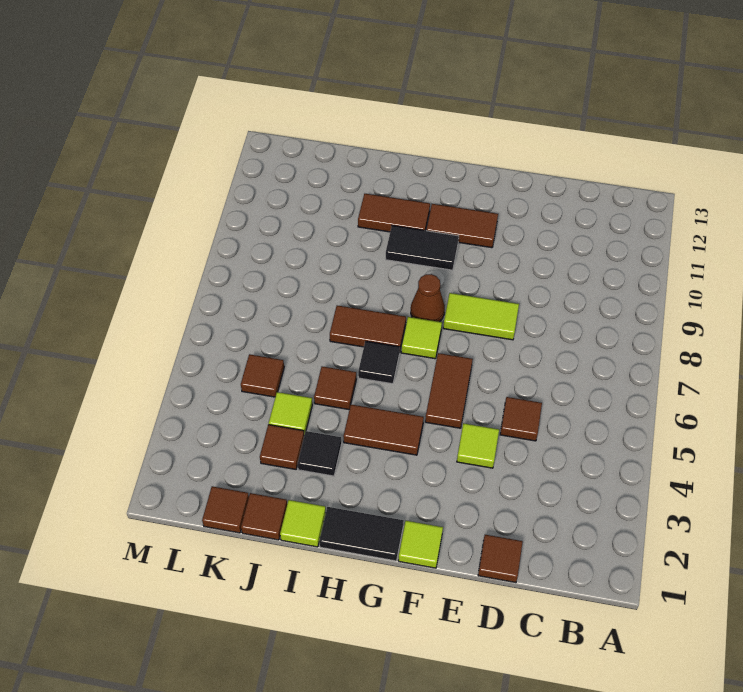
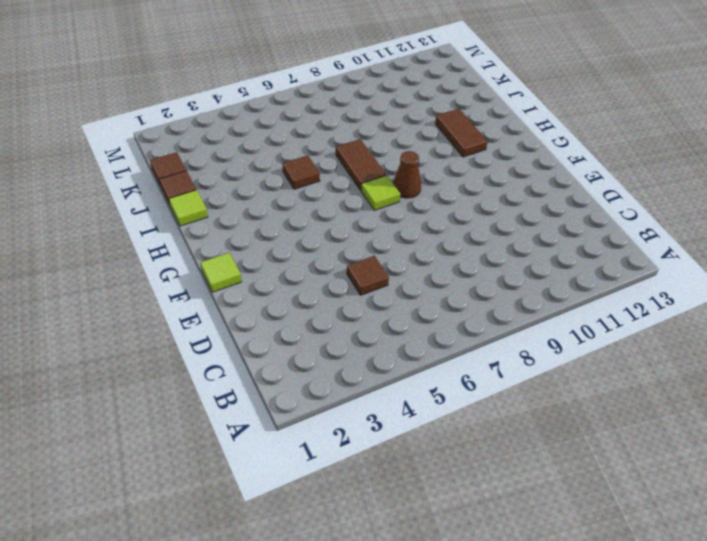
none -> brown 1x1 tile [478,535,523,583]
none -> lime 1x1 tile [457,423,499,468]
none -> lime 1x2 tile [443,293,519,340]

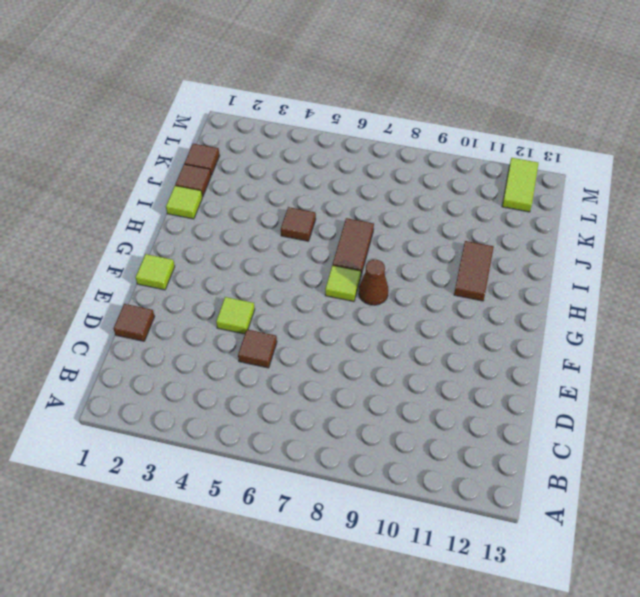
lime 1x2 tile [502,158,538,212] -> lime 1x2 tile moved to [443,293,519,340]
none -> brown 1x2 tile [425,353,473,428]
none -> brown 1x2 tile [426,204,498,248]
none -> black 1x2 tile [319,507,404,561]

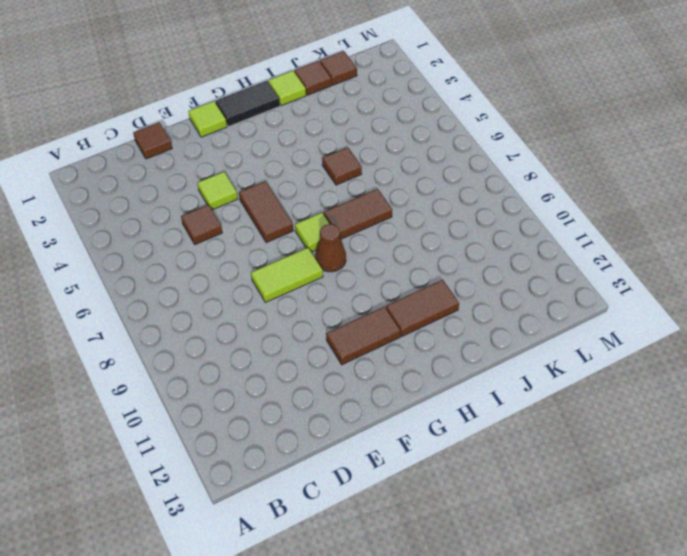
none -> brown 1x2 tile [344,405,424,455]
none -> black 1x2 tile [386,226,459,270]
none -> black 1x1 tile [358,341,400,384]

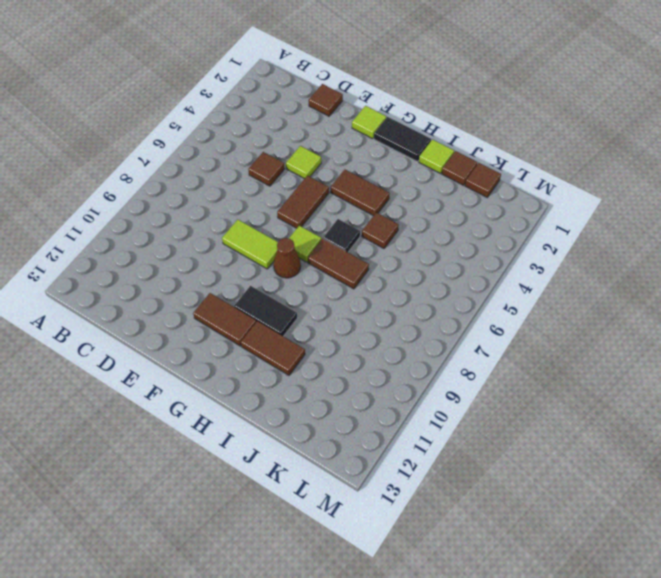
none -> black 1x1 tile [298,431,342,476]
none -> brown 1x1 tile [260,425,304,469]
none -> lime 1x1 tile [269,392,312,435]

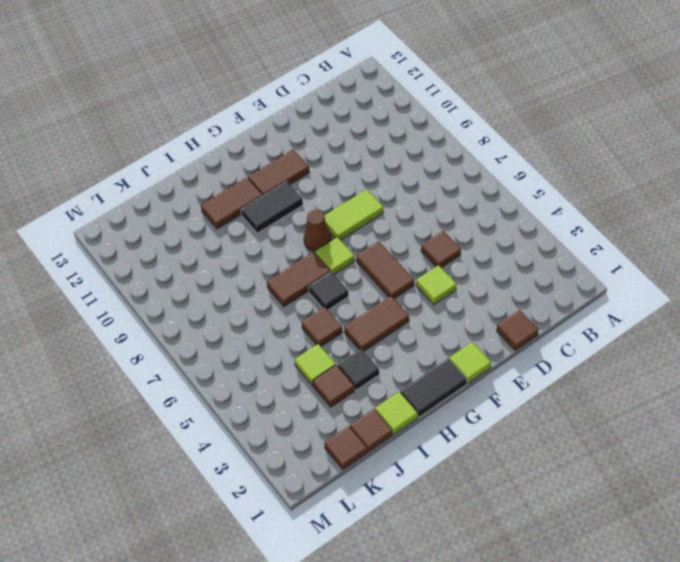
none -> brown 1x1 tile [241,354,284,397]

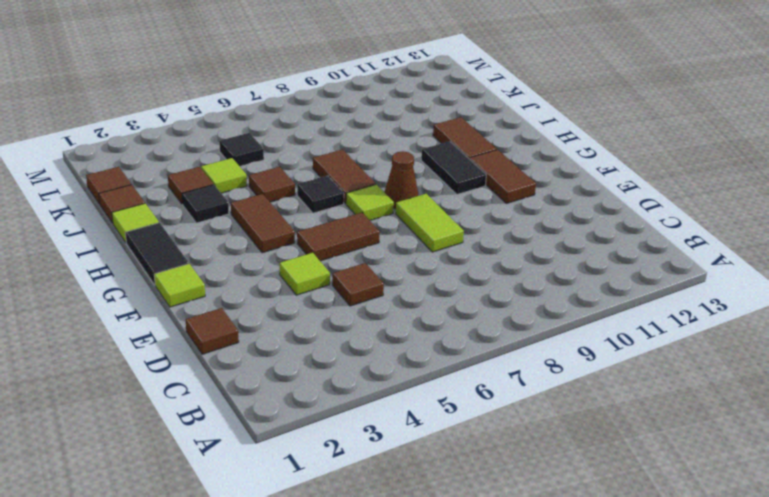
black 1x1 tile [219,133,264,166] -> brown 1x1 tile [241,354,284,397]

